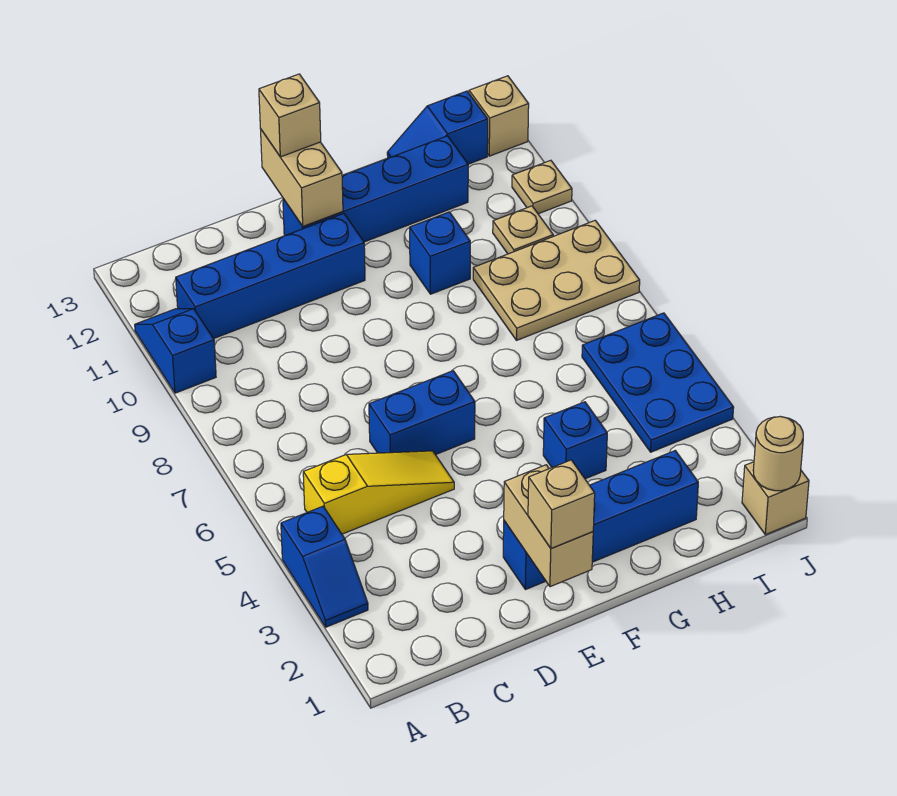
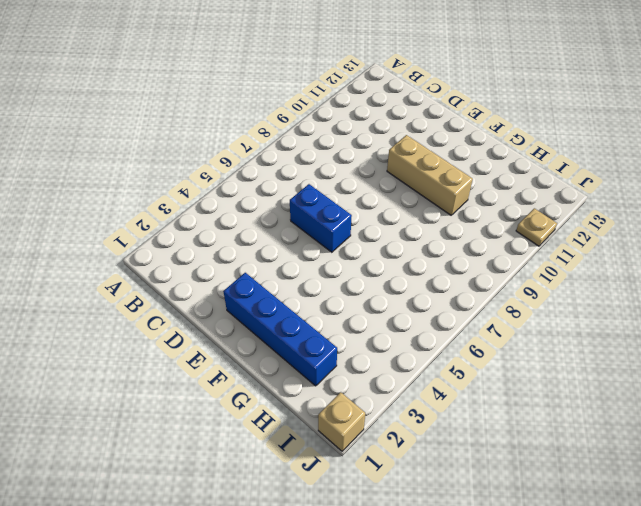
tan 1x3 brick [387,135,473,215] -> blue 1x1 brick [410,212,470,294]
none -> blue 1x2 slope [281,506,368,627]
none -> blue 1x2 slope [135,309,216,393]
none -> yellow 1x3 slope [303,451,454,534]

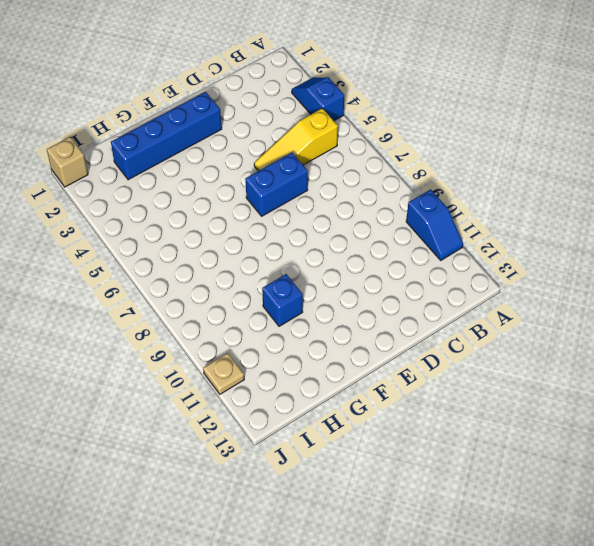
none -> blue 1x4 brick [176,213,365,339]
none -> blue 1x4 brick [283,136,468,242]
none -> blue 1x1 brick [543,402,607,479]

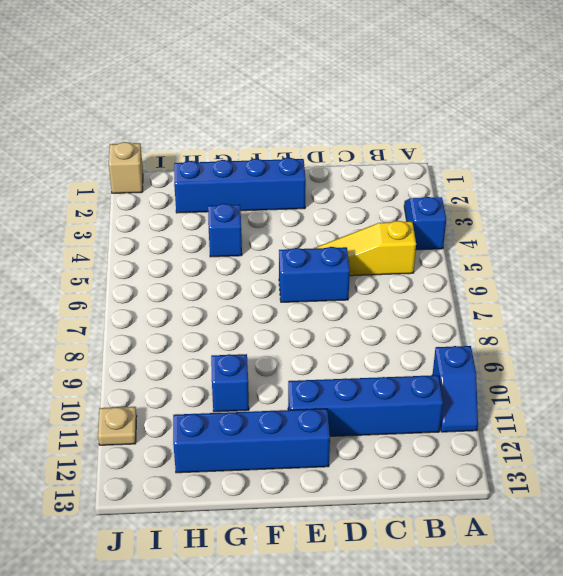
none -> tan 2x3 plate [473,220,640,340]
none -> blue 1x2 slope [387,91,488,164]
none -> blue 2x3 plate [582,313,734,452]

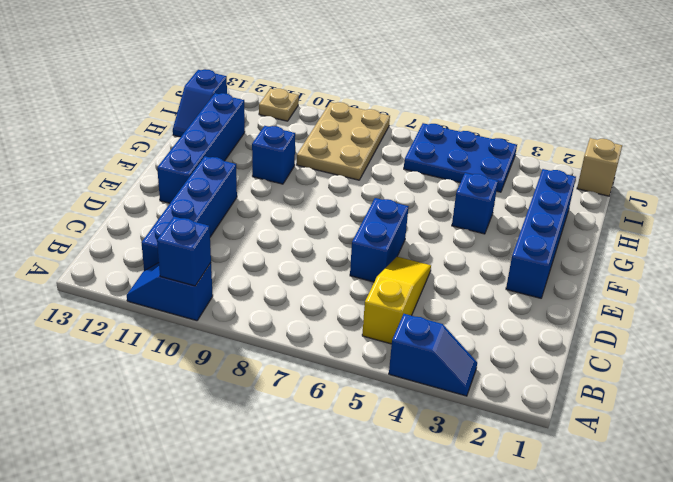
blue 1x1 brick [157,217,211,286] -> none
none -> tan 1x1 plate [493,206,553,254]
none -> tan 1x1 brick [469,76,529,156]
none -> tan 1x2 brick [504,465,593,587]

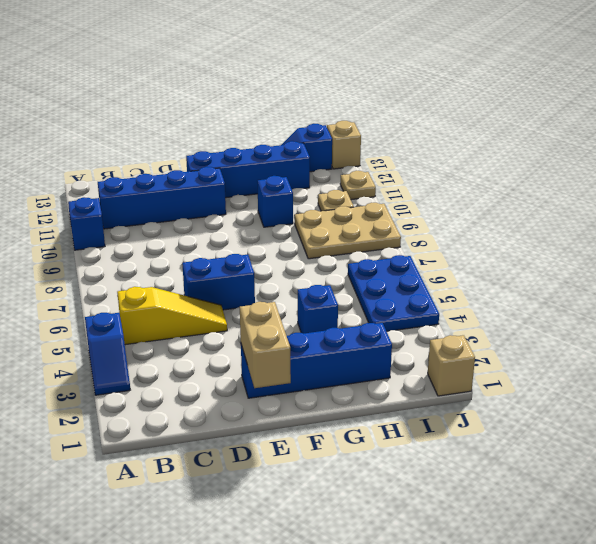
none -> tan 1x2 brick [261,130,343,227]
none -> tan 1x1 round brick [753,416,803,491]
none -> tan 1x1 brick [528,460,595,549]

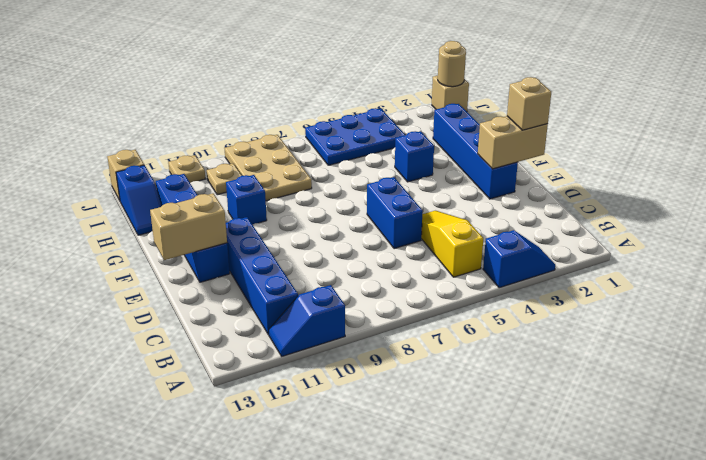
none -> tan 1x1 brick [259,74,321,157]

